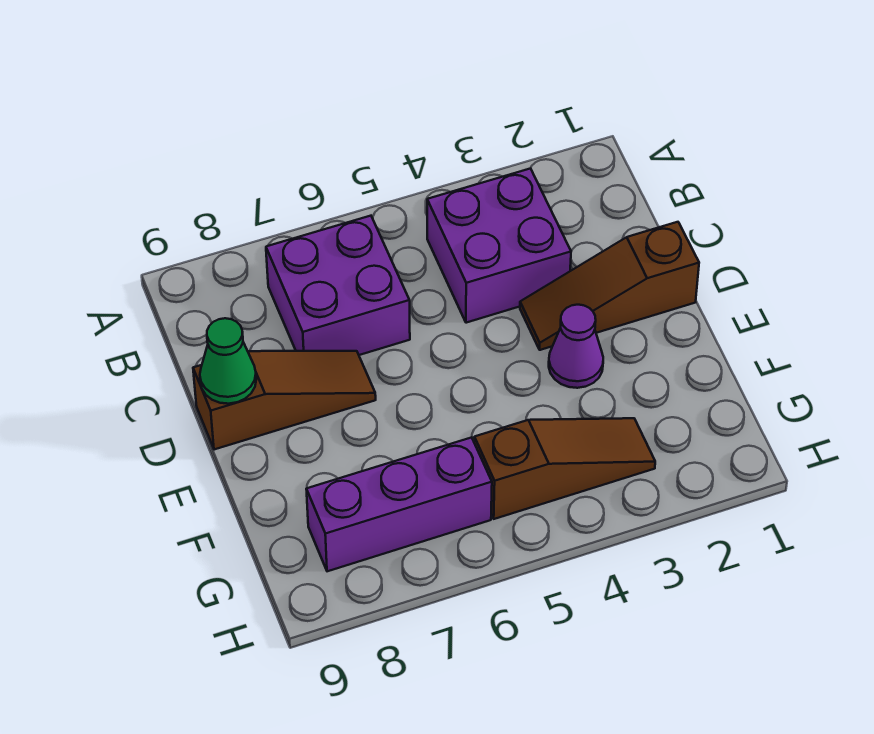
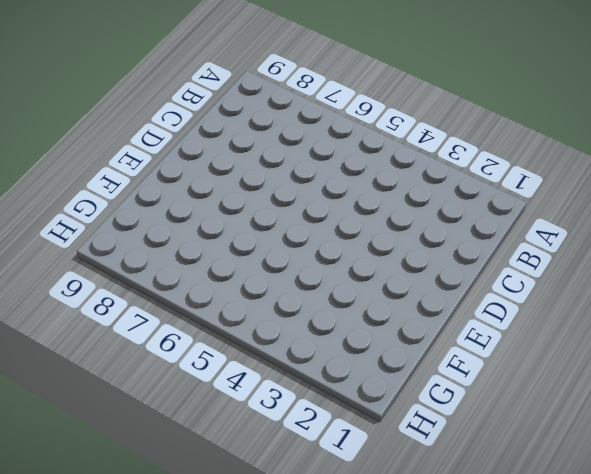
none -> purple 2x2 brick [427,168,571,323]
none -> purple 2x2 brick [266,216,410,355]

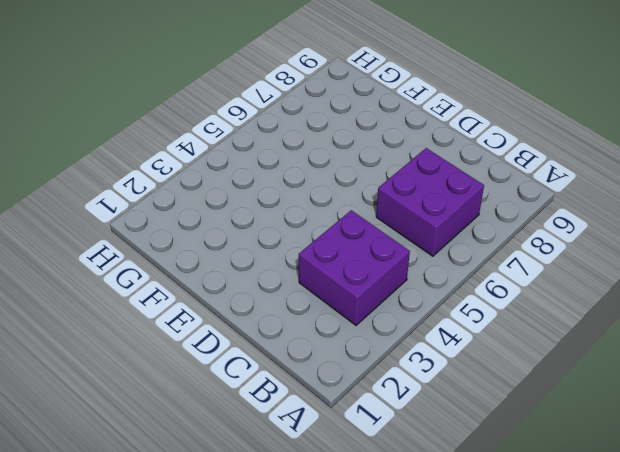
none -> brown 1x3 slope [520,222,699,350]
none -> brown 1x3 slope [193,351,376,450]

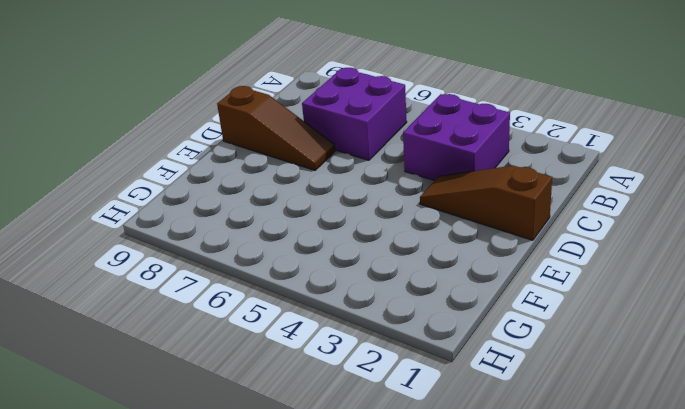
none -> purple 1x1 cone [549,305,603,388]
none -> brown 1x3 slope [474,418,655,519]

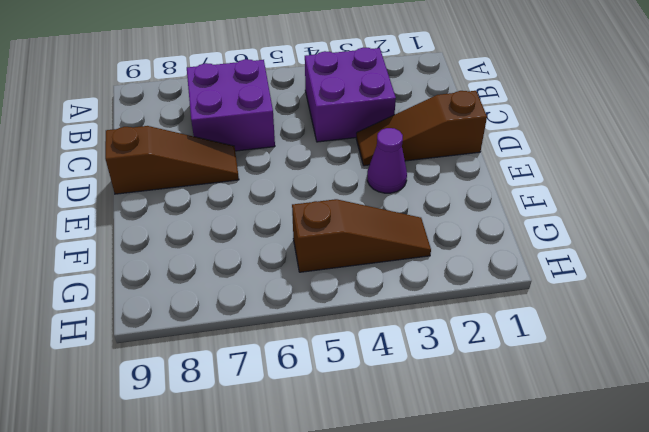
none -> purple 1x3 brick [306,437,492,571]
none -> green 1x1 cone [200,318,256,404]

